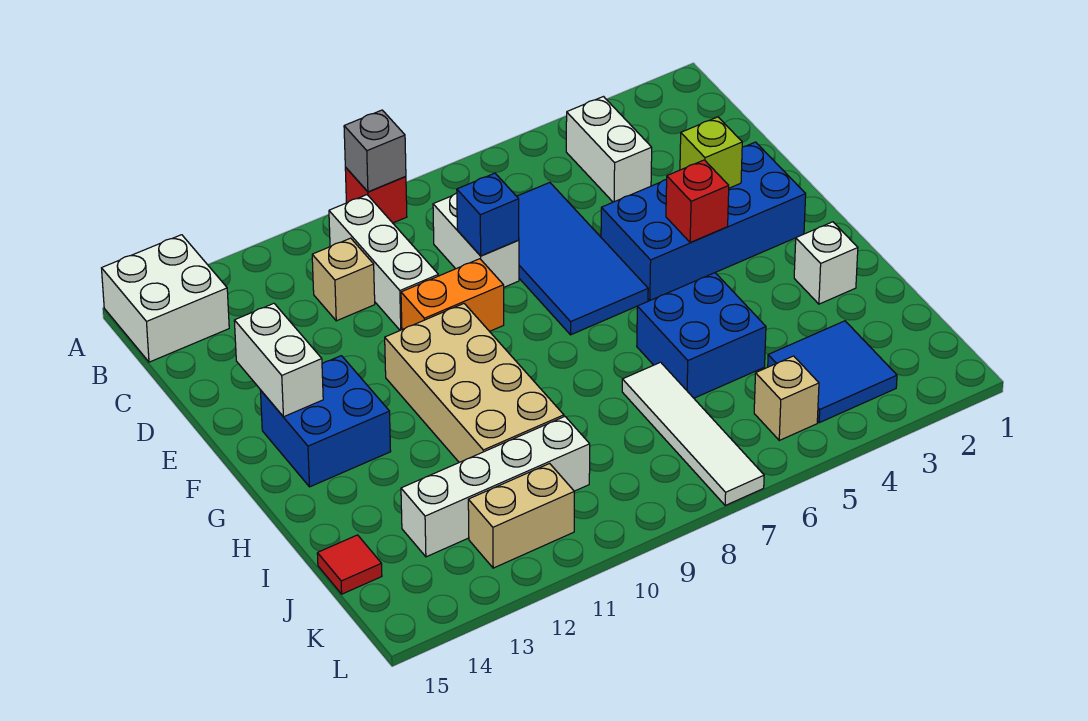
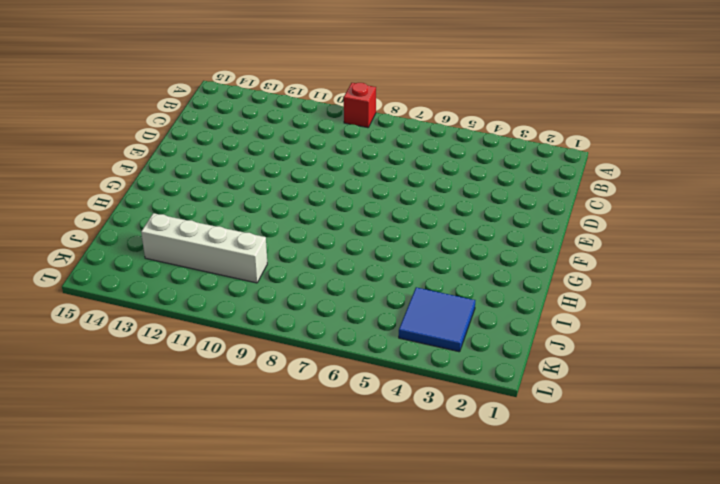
none -> white 2x2 brick [102,235,229,362]
none -> white 1x2 brick [566,97,652,202]
none -> white 1x3 brick [329,195,438,330]

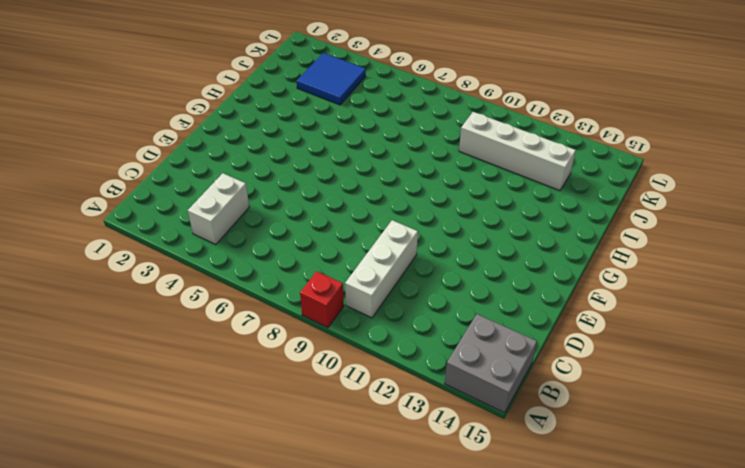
grey 2x2 brick [445,314,537,413] -> white 2x2 brick [102,235,229,362]
none -> blue 2x4 tile [517,183,648,335]
none -> white 1x2 brick [433,193,519,287]
none -> tan 1x1 brick [312,238,375,321]

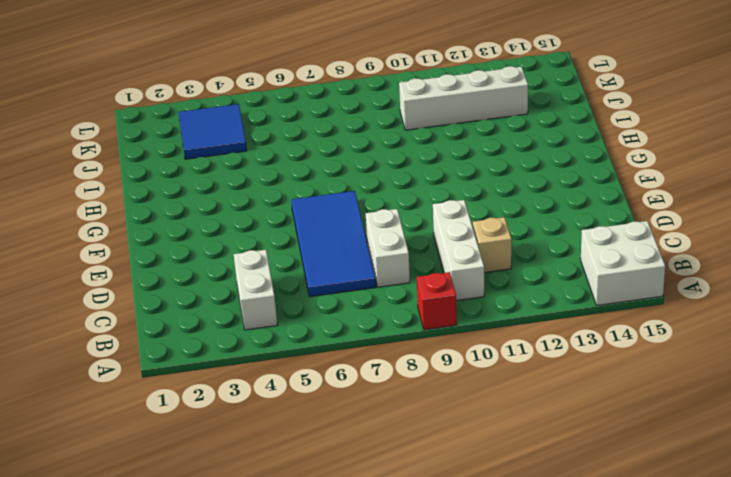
none -> blue 2x4 brick [601,142,806,300]
none -> orange 1x2 brick [401,259,504,331]
none -> tan 2x4 brick [385,304,564,462]

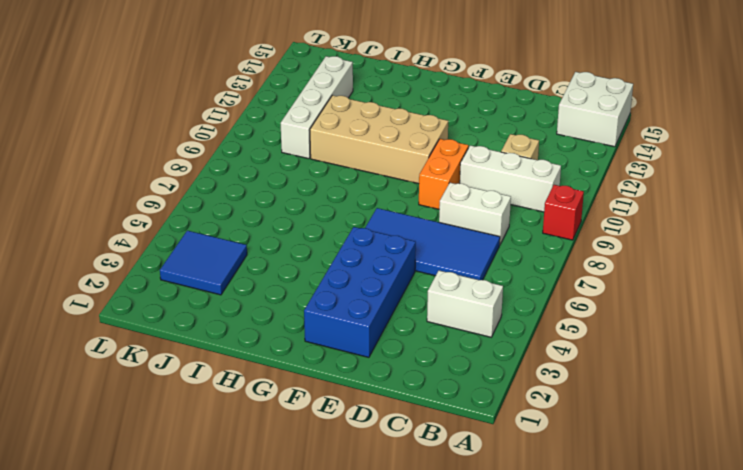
none -> blue 2x2 brick [260,356,391,487]
none -> white 1x1 brick [794,222,858,304]
none -> blue 2x2 brick [637,273,766,398]

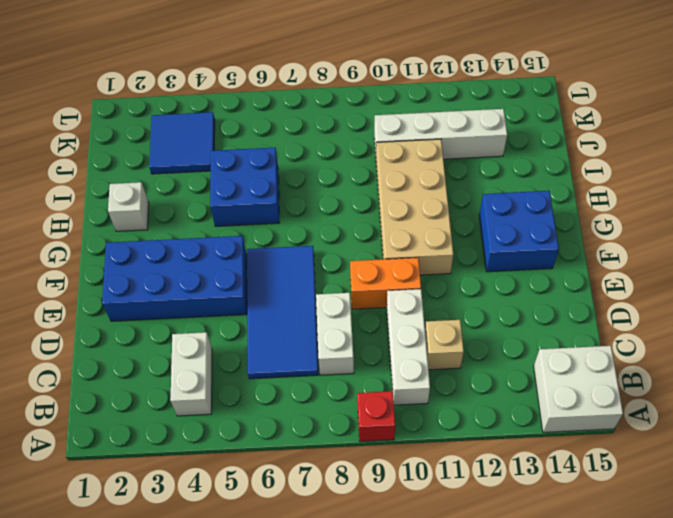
none -> white 1x4 tile [622,362,764,505]
none -> red 1x1 tile [317,535,382,594]
none -> tan 1x1 brick [754,356,819,440]

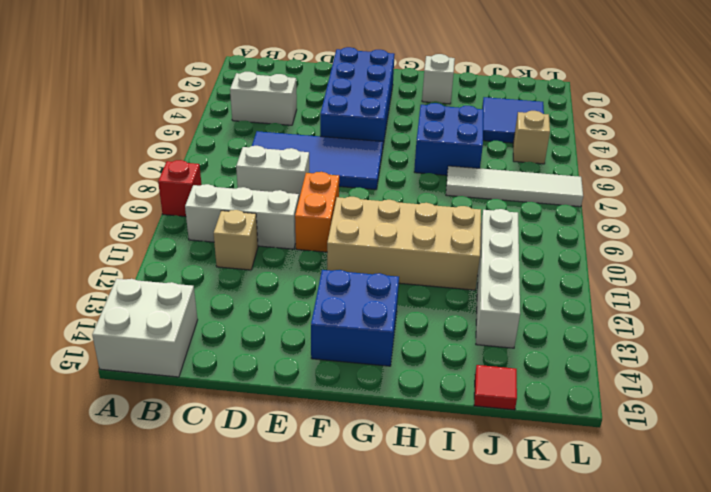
none -> tan 1x2 brick [468,464,574,568]
none -> grey 1x1 brick [344,110,406,192]
none -> blue 1x1 brick [457,173,519,256]

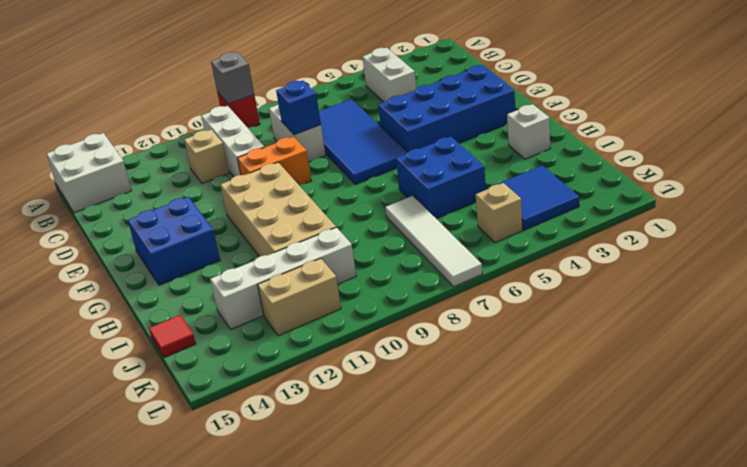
none -> lime 1x1 brick [680,117,742,188]
none -> white 1x2 brick [234,303,323,417]
none -> red 1x1 brick [666,160,729,243]

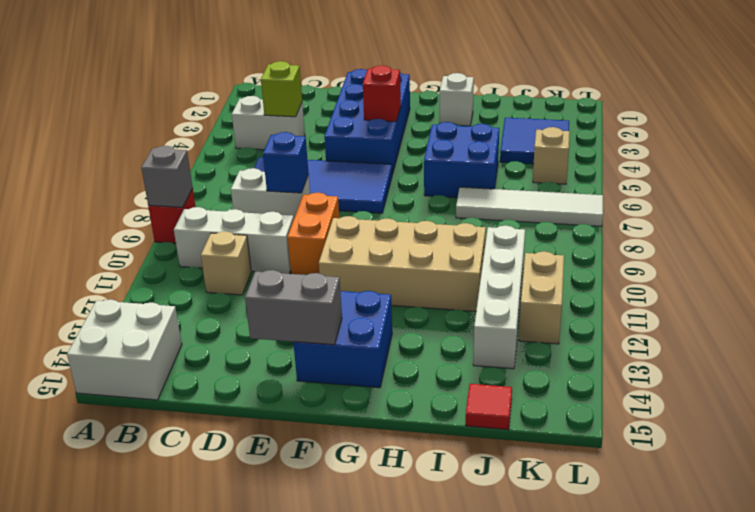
lime 1x1 brick [261,61,302,117] -> lime 1x1 brick moved to [680,117,742,188]
grey 1x2 brick [245,270,342,345] -> white 1x2 brick [234,303,323,417]

